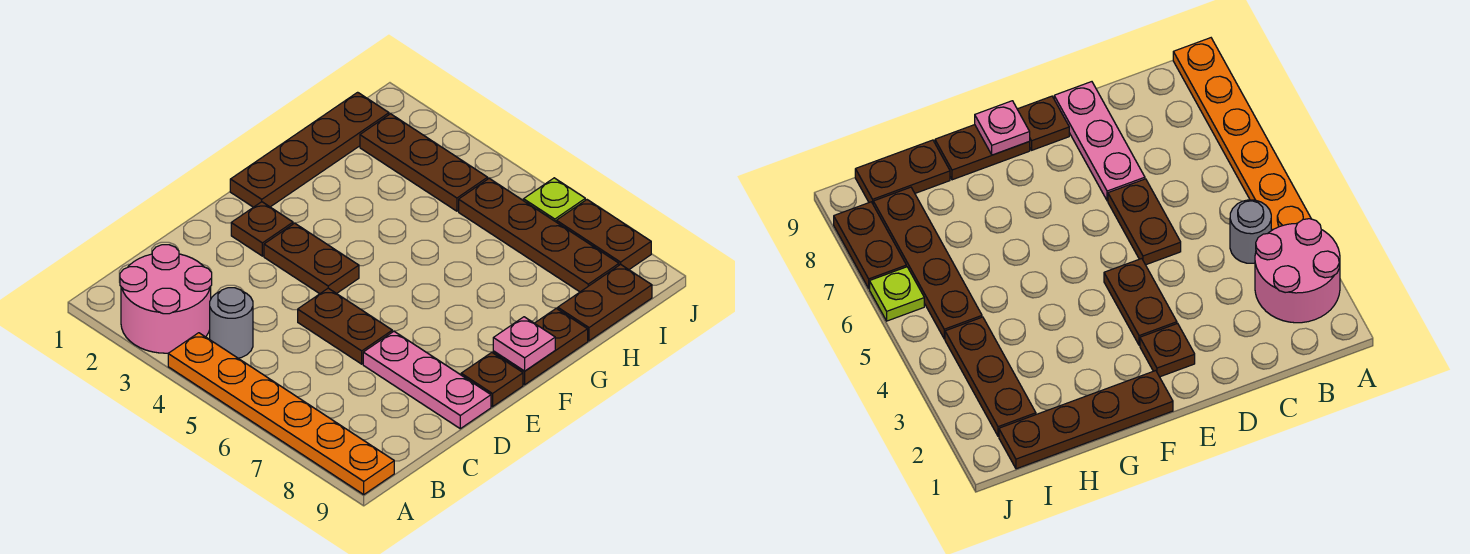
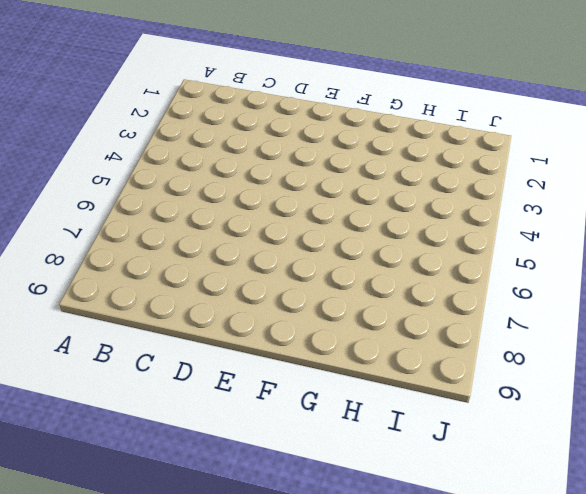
none -> pink 2x2 round brick [120,245,212,353]
none -> orange 1x6 plate [168,333,394,494]
none -> grey 1x1 round brick [210,288,253,358]

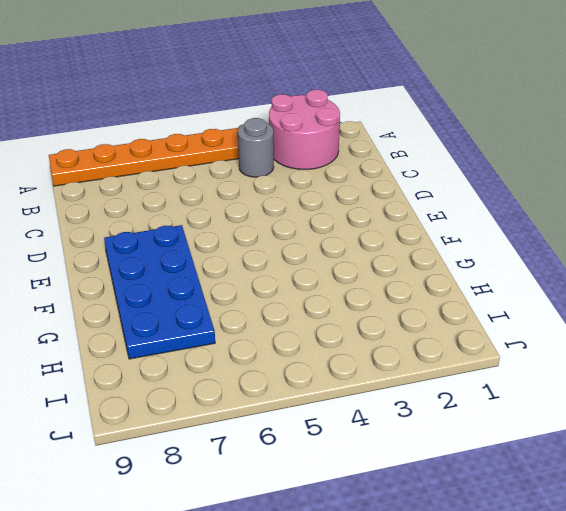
blue 2x4 plate [104,225,215,359] -> none
none -> brown 1x2 plate [298,288,392,364]
none -> pink 1x3 plate [363,332,491,429]
none -> brown 1x1 plate [231,202,293,256]

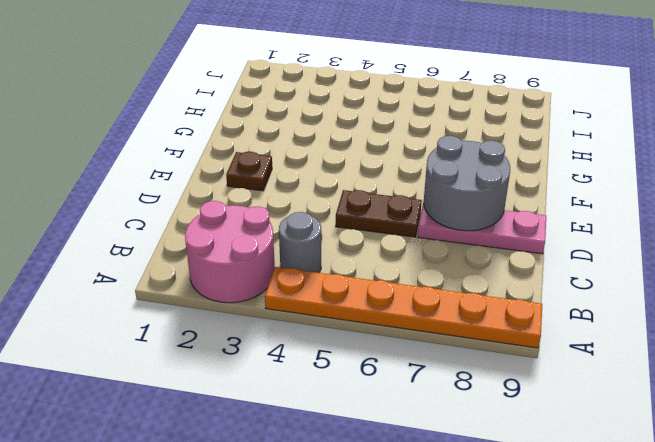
grey 2x2 round brick [424,136,510,231] -> none
none -> brown 1x2 plate [264,223,359,294]
none -> brown 1x1 plate [461,353,523,407]
none -> brown 1x4 plate [230,92,389,207]

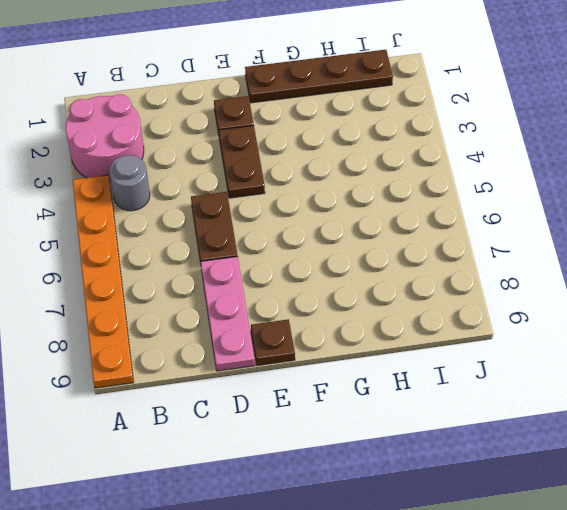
none -> brown 1x2 plate [493,308,588,385]
none -> brown 1x2 plate [558,264,652,341]
none -> brown 1x3 plate [360,114,488,211]

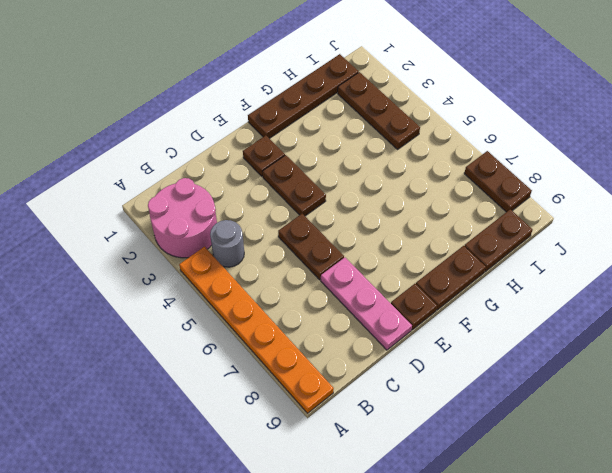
none -> brown 1x4 plate [459,178,619,292]
none -> lime 1x1 plate [524,178,585,222]
none -> pink 1x1 plate [493,317,555,371]

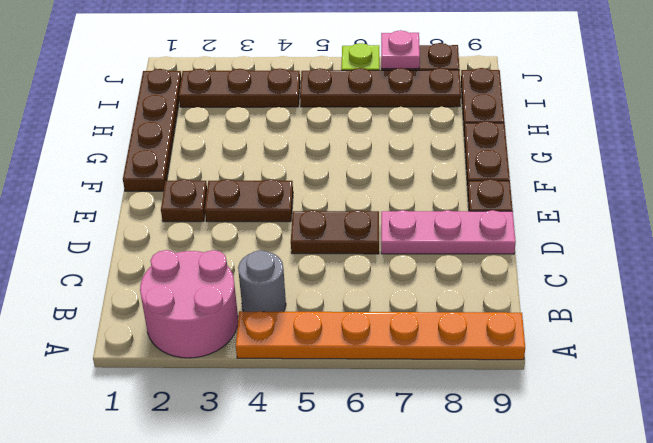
pink 1x1 plate [381,30,420,69] -> pink 1x1 plate moved to [493,317,555,371]

